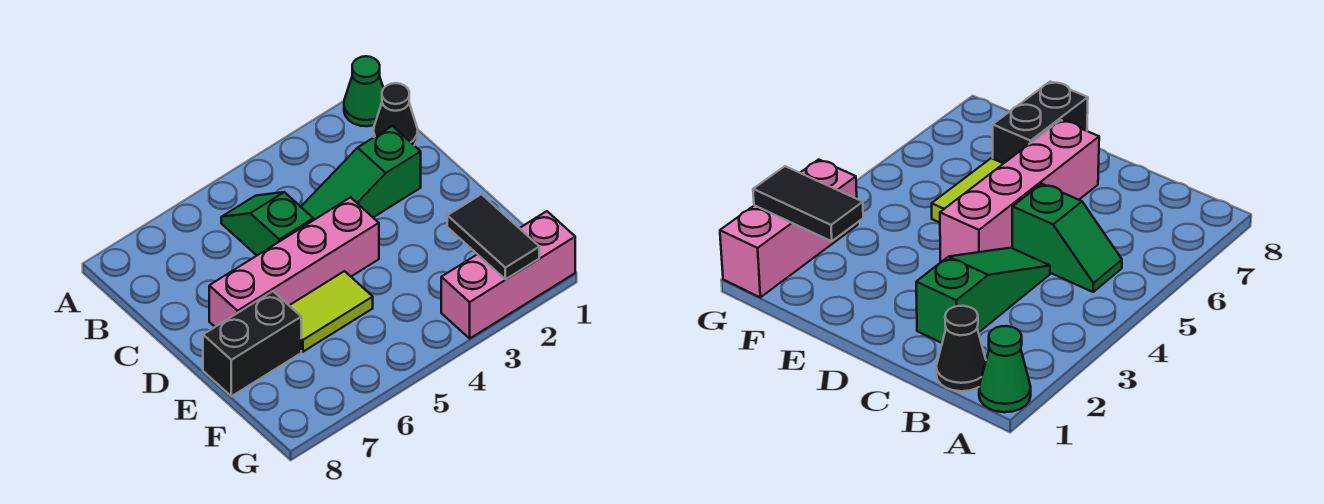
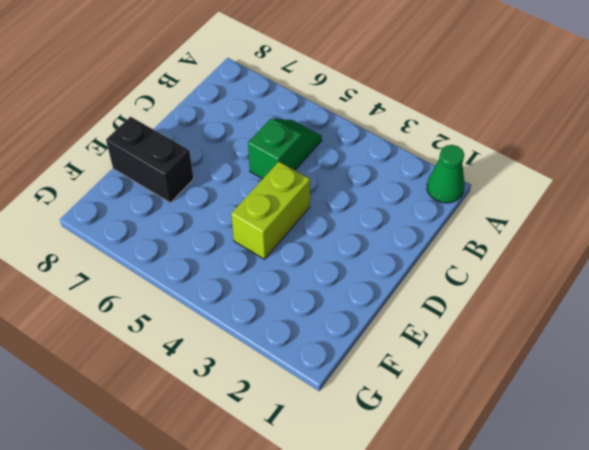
lime 1x2 brick [231,162,310,259] -> pink 1x4 brick [209,197,379,327]
none -> black 1x1 cone [374,83,418,145]
none -> green 1x3 slope [301,126,421,220]

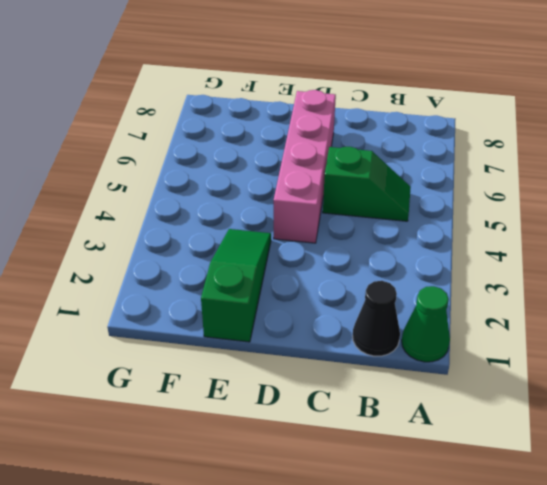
green 1x3 slope [201,229,271,342] -> green 1x3 slope moved to [301,126,421,220]
none -> lime 1x2 tile [289,271,373,352]
none -> black 1x2 brick [203,291,301,396]

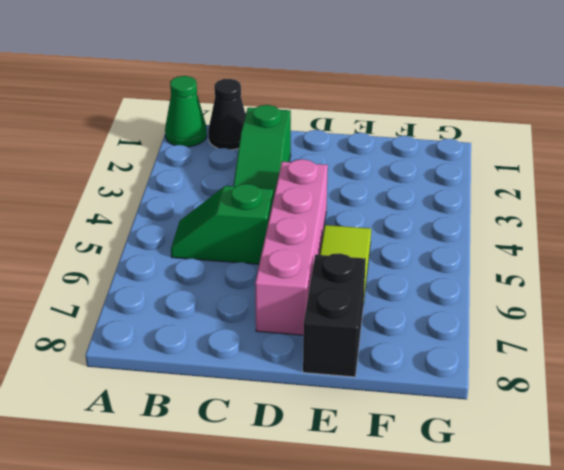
none -> pink 1x3 brick [441,211,575,338]
none -> black 1x2 tile [447,194,539,279]

